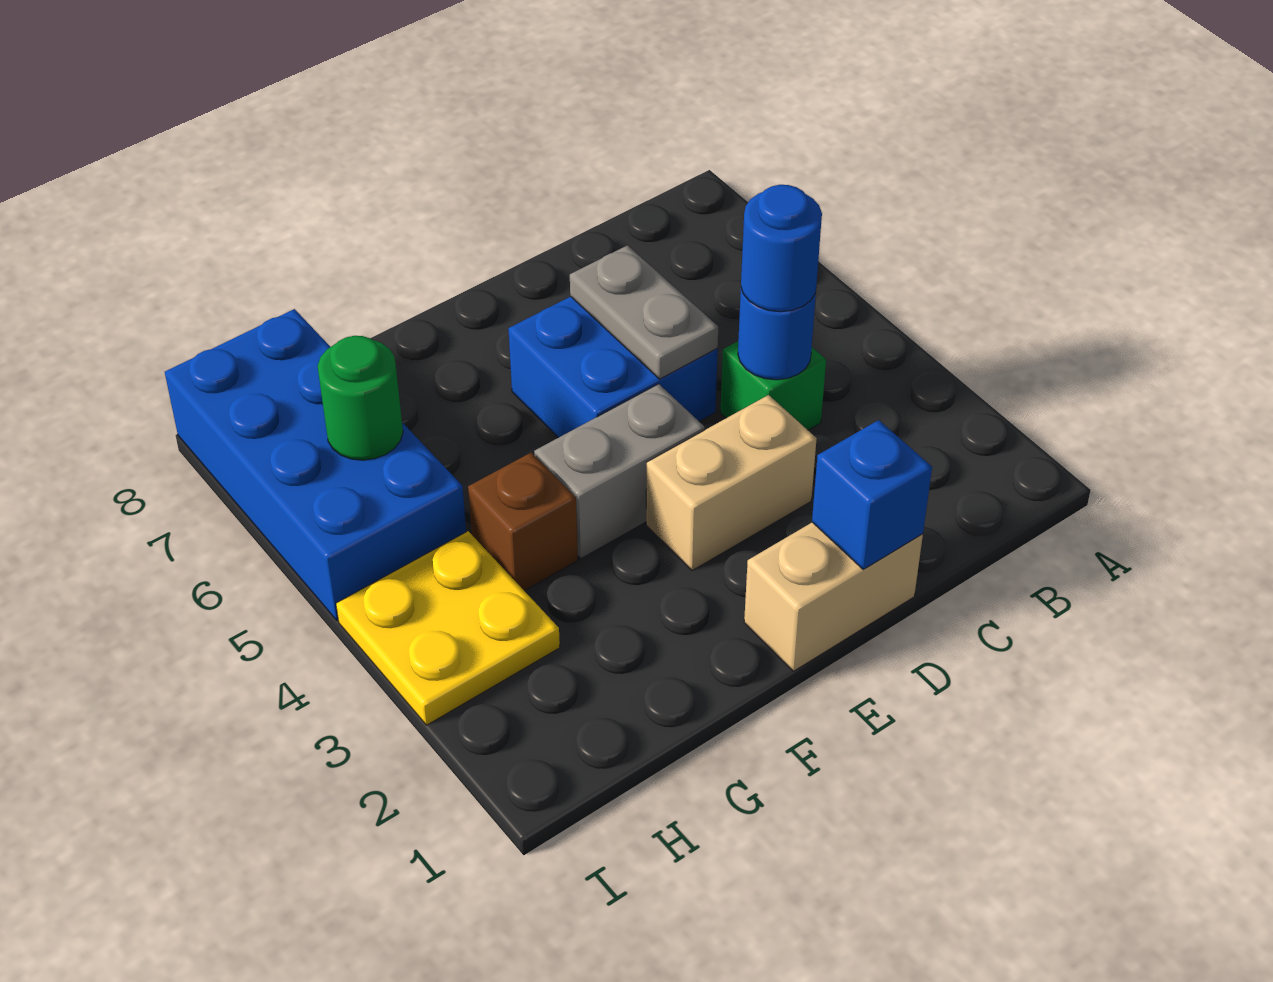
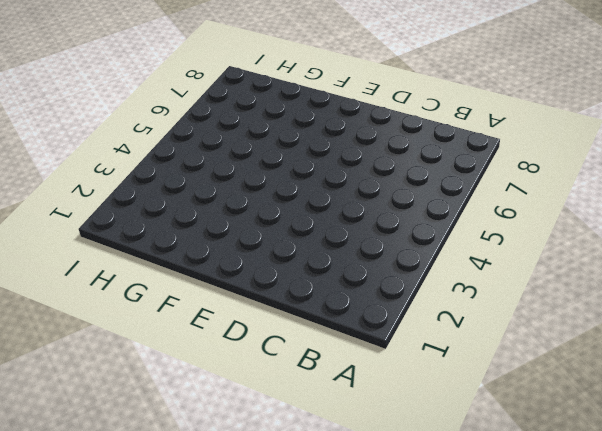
none -> green 1x1 brick [720,341,826,430]
none -> tan 1x2 brick [744,522,923,671]
none -> tan 1x2 brick [646,395,817,571]

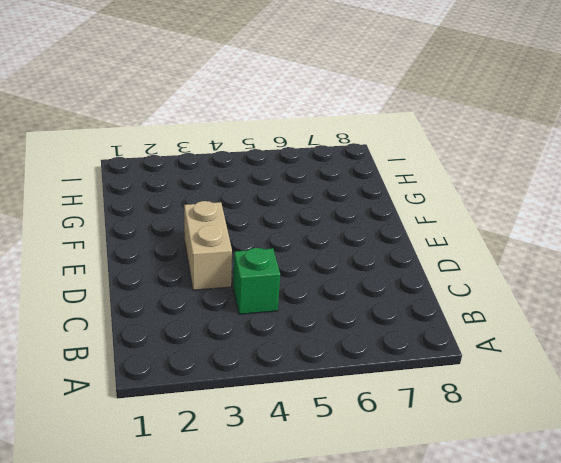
none -> tan 1x2 brick [744,522,923,671]
none -> blue 2x2 brick [508,297,718,438]
none -> grey 1x2 brick [534,384,705,559]

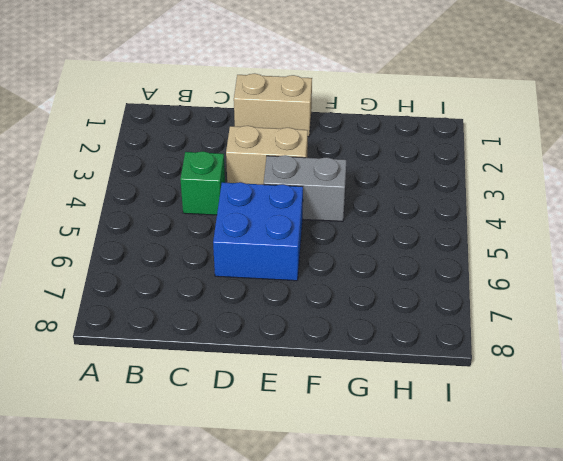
none -> brown 1x1 brick [468,453,578,591]
none -> yellow 2x2 plate [336,531,560,725]
none -> blue 2x4 brick [165,309,466,620]

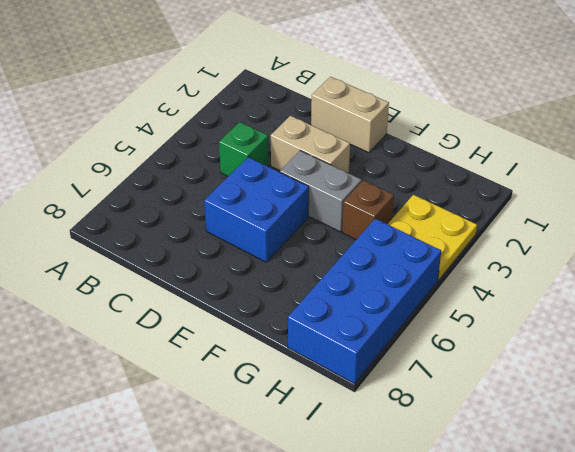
none -> blue 1x1 round brick [738,288,816,380]
none -> blue 1x1 brick [812,420,932,569]
none -> grey 1x2 plate [570,245,718,379]

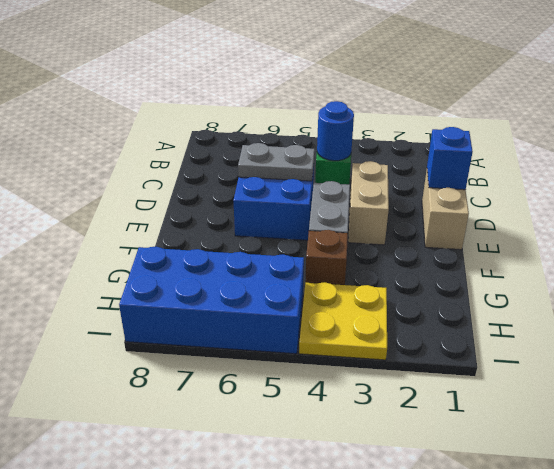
none -> green 1x1 round brick [318,336,403,460]
none -> blue 1x1 round brick [741,185,822,312]

